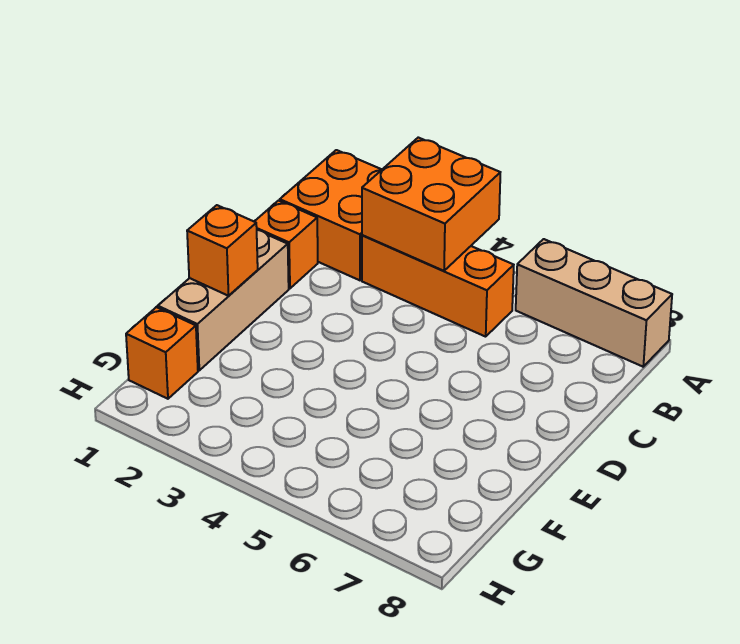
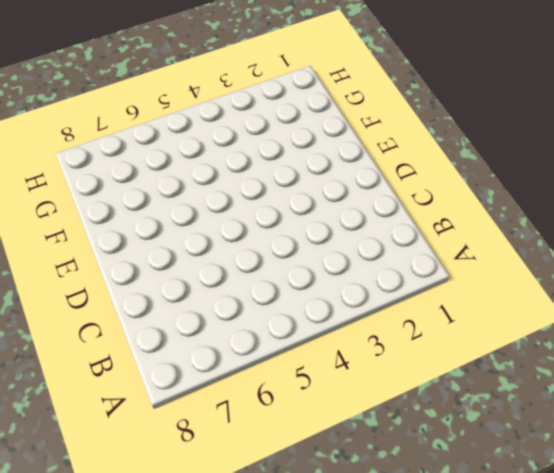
none -> orange 2x2 brick [280,150,382,280]
none -> tan 1x3 brick [516,239,672,367]

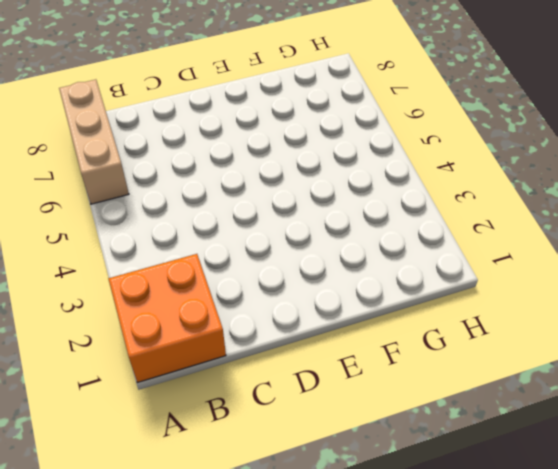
none -> orange 1x3 brick [362,235,514,337]
none -> orange 1x1 brick [254,201,318,288]

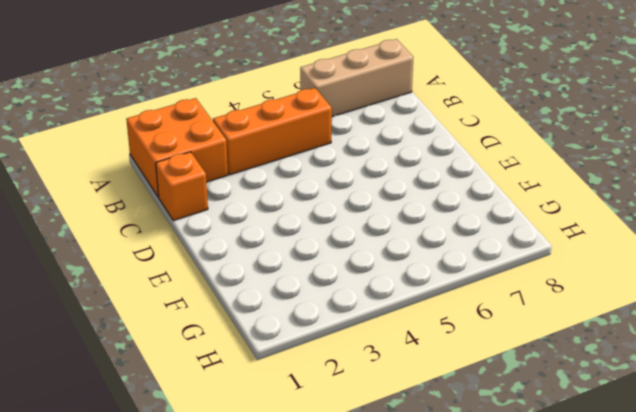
none -> tan 1x3 brick [158,230,289,370]
none -> orange 1x1 brick [126,307,198,399]

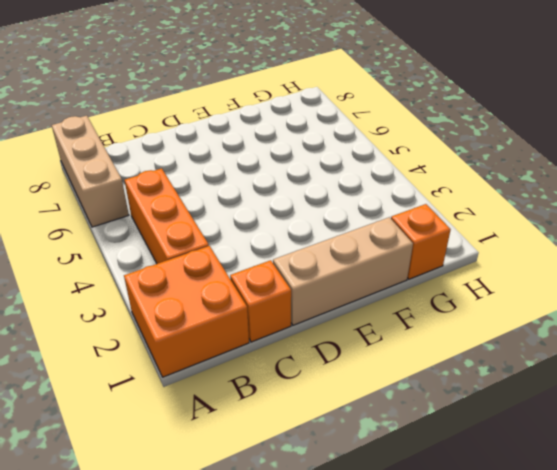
none -> orange 2x2 brick [362,138,500,271]
none -> orange 1x1 brick [187,205,258,296]

